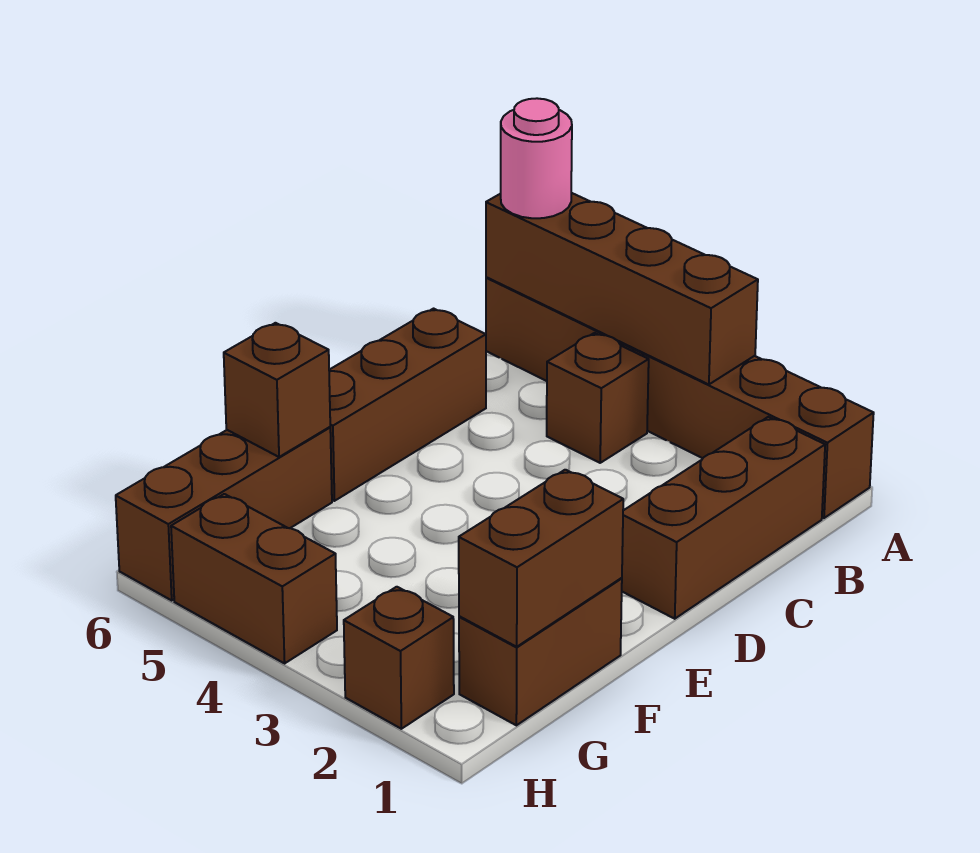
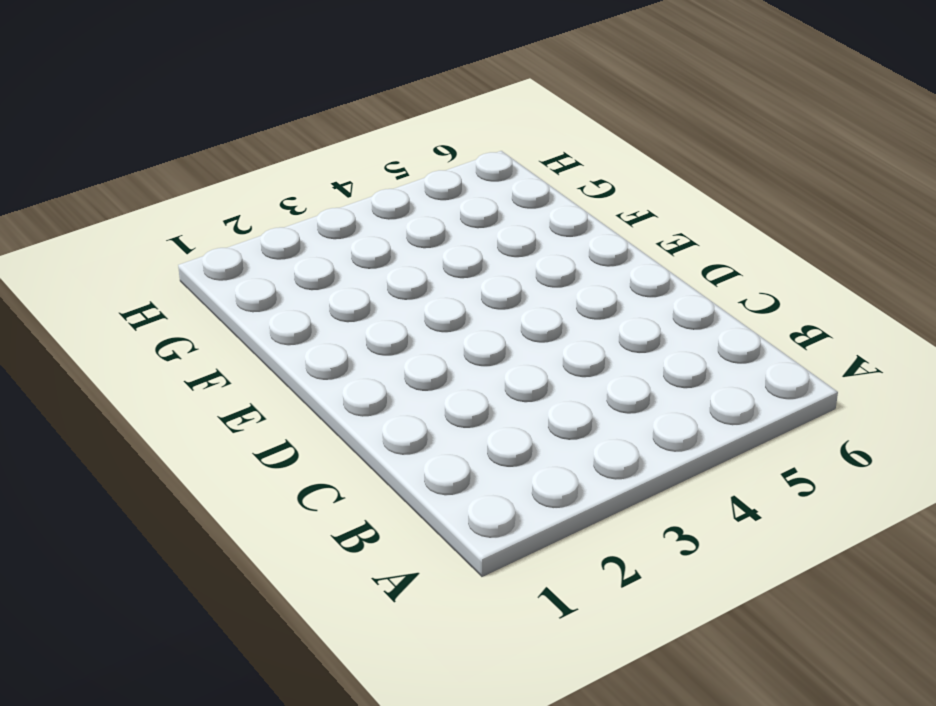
none -> brown 1x6 brick [486,277,874,518]
none -> brown 1x3 brick [622,417,825,619]
none -> brown 1x1 brick [547,333,649,463]

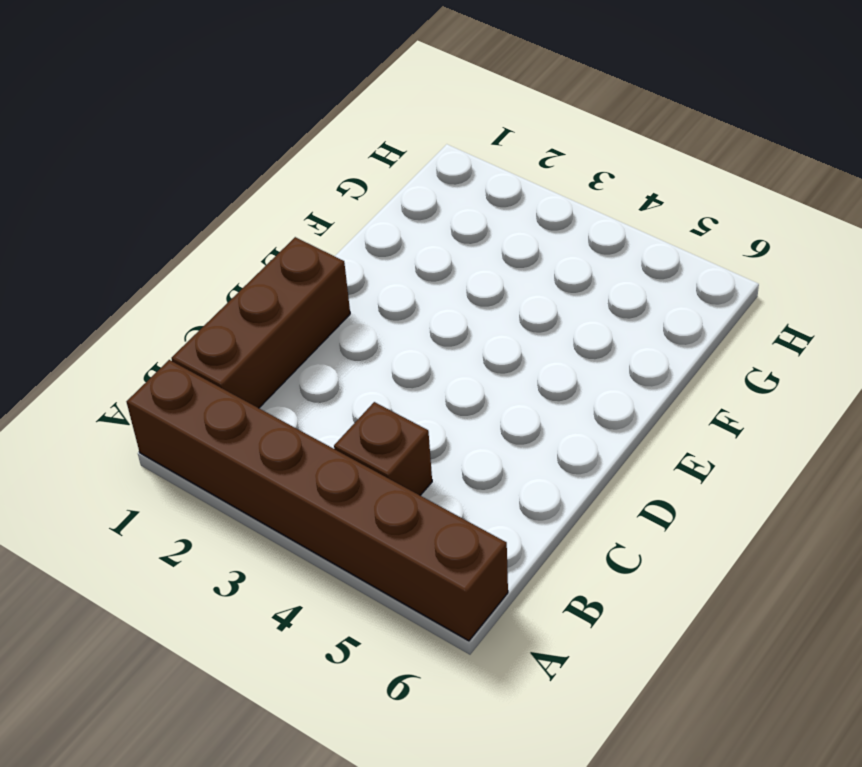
none -> brown 1x3 brick [329,309,486,501]
none -> brown 1x2 brick [459,578,622,725]
none -> brown 1x3 brick [116,427,332,600]

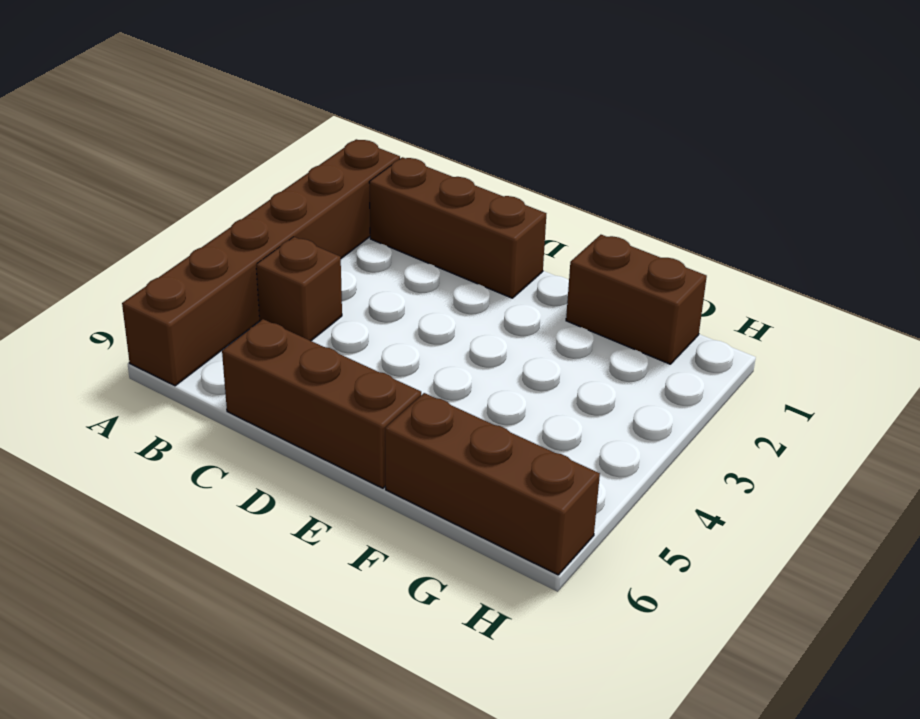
none -> brown 1x1 brick [344,587,454,729]
none -> brown 1x2 brick [171,494,337,663]
none -> brown 1x4 brick [486,193,758,385]

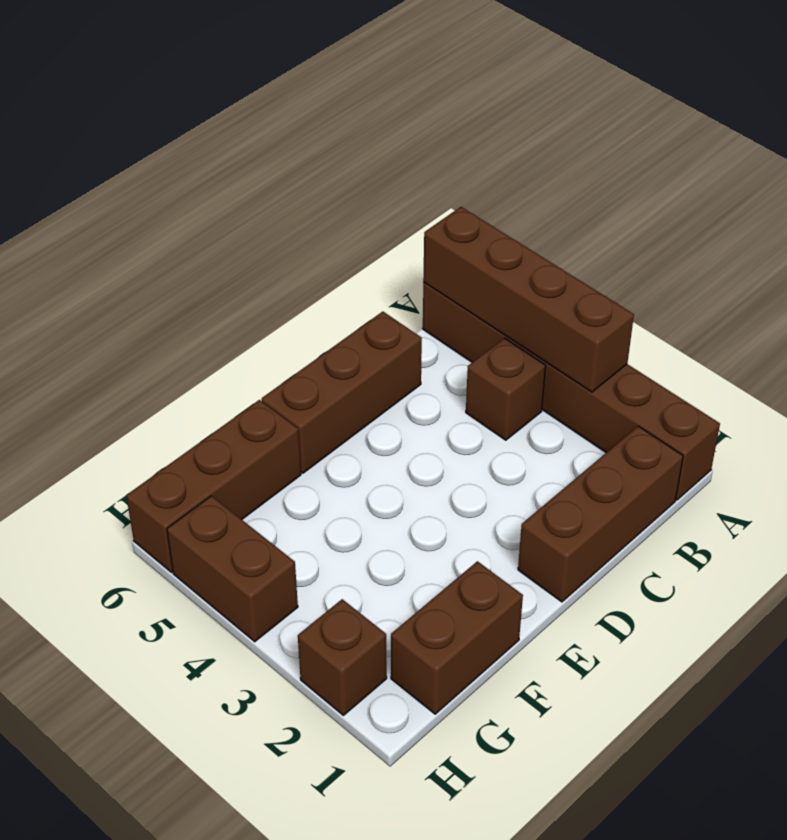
none -> brown 1x2 brick [459,470,623,647]
none -> brown 1x1 brick [224,323,330,457]
none -> pink 1x1 round brick [501,98,572,218]

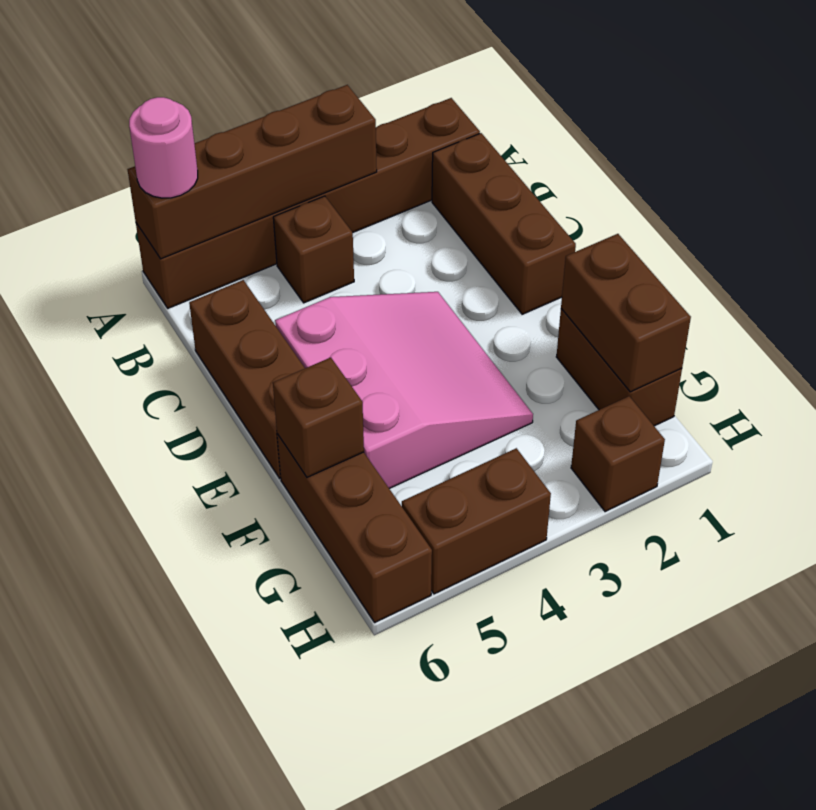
pink 3x3 slope [275,292,533,489] -> none

